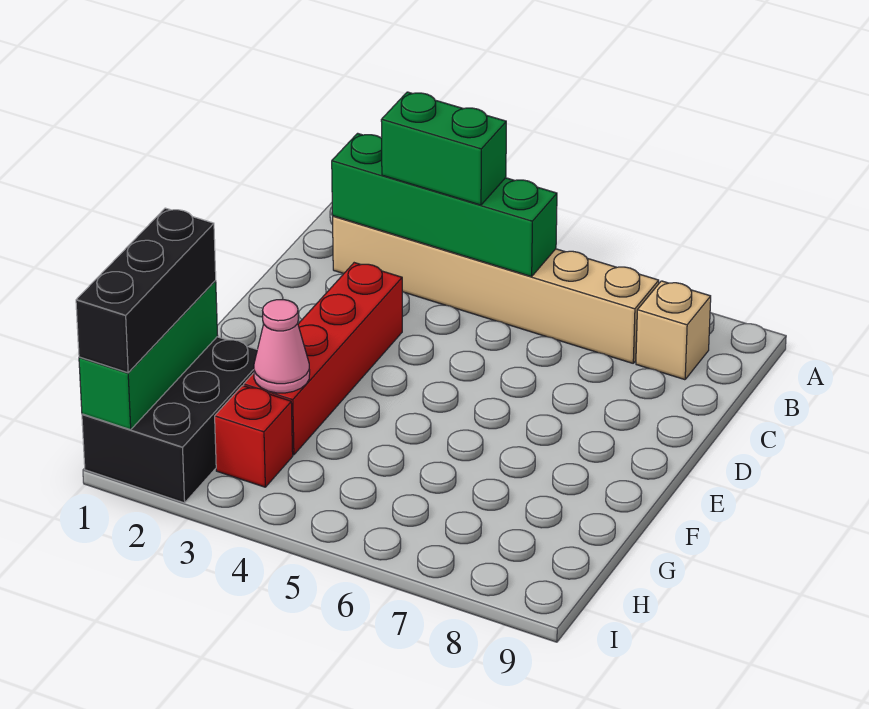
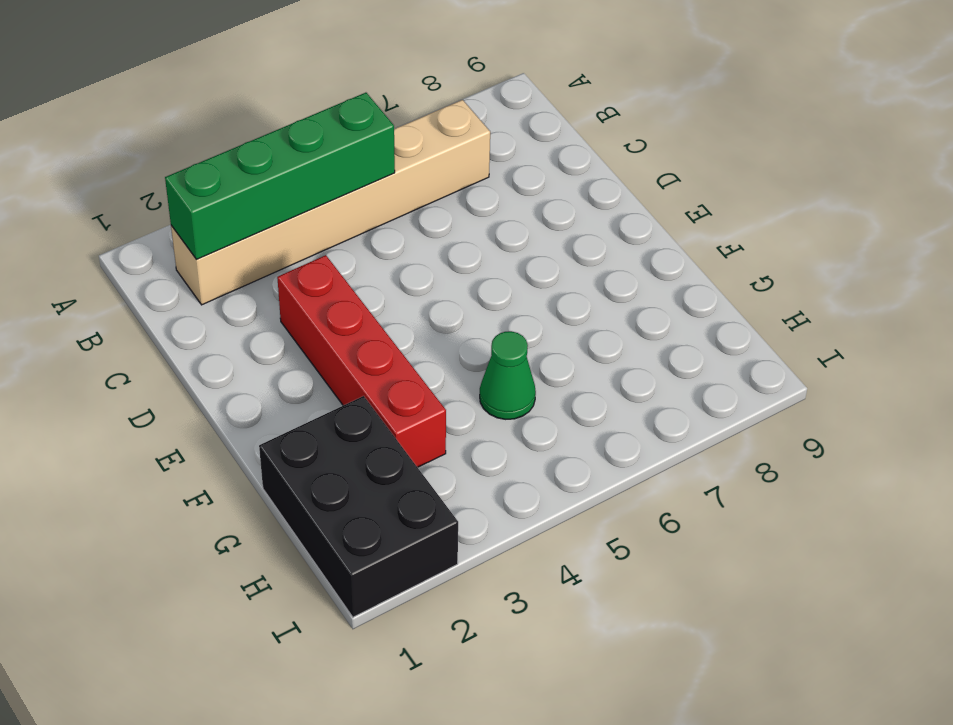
green 1x1 cone [480,331,536,419] -> none
none -> tan 1x1 brick [636,281,711,380]
none -> red 1x1 brick [215,386,293,487]

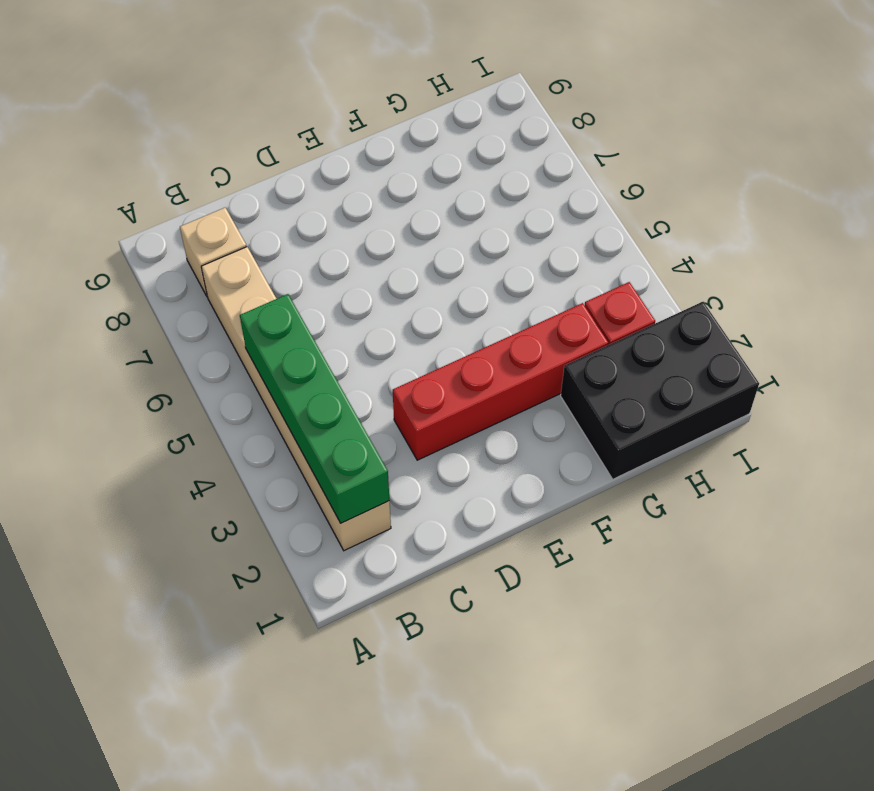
none -> green 1x3 brick [79,281,218,430]
none -> pink 1x1 cone [254,300,310,393]

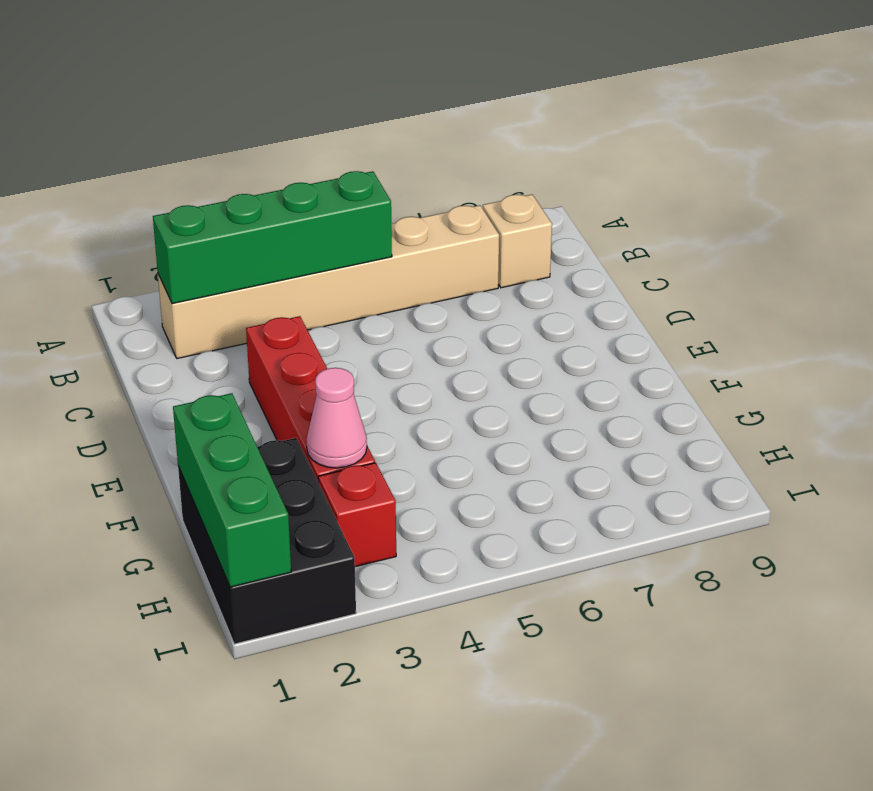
none -> green 1x2 brick [381,92,506,205]
none -> black 1x3 brick [76,208,216,373]

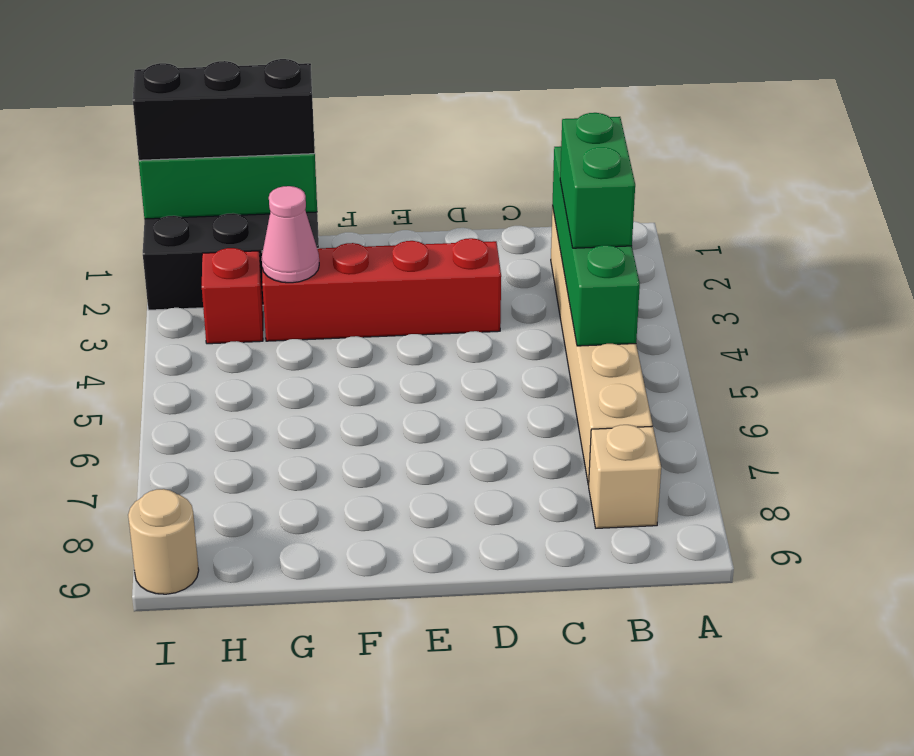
tan 1x1 round brick [128,489,199,594] -> none

